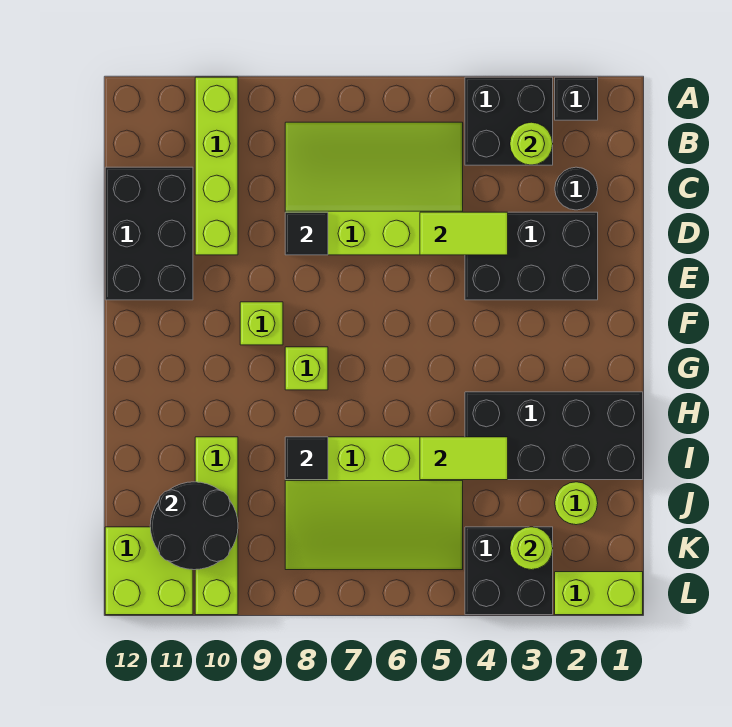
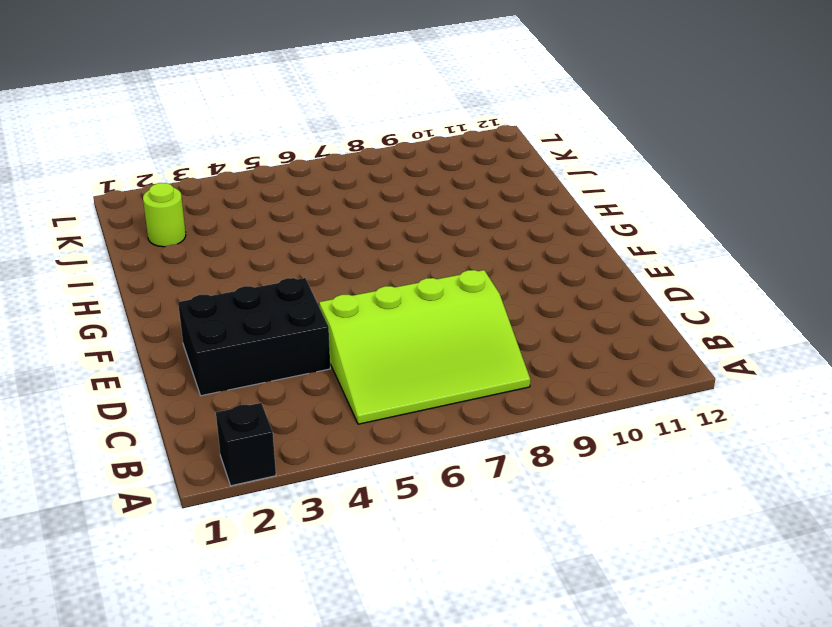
none -> black 2x2 brick [465,77,553,165]
none -> lime 1x4 brick [195,77,238,255]
none -> black 1x1 round brick [555,167,598,210]

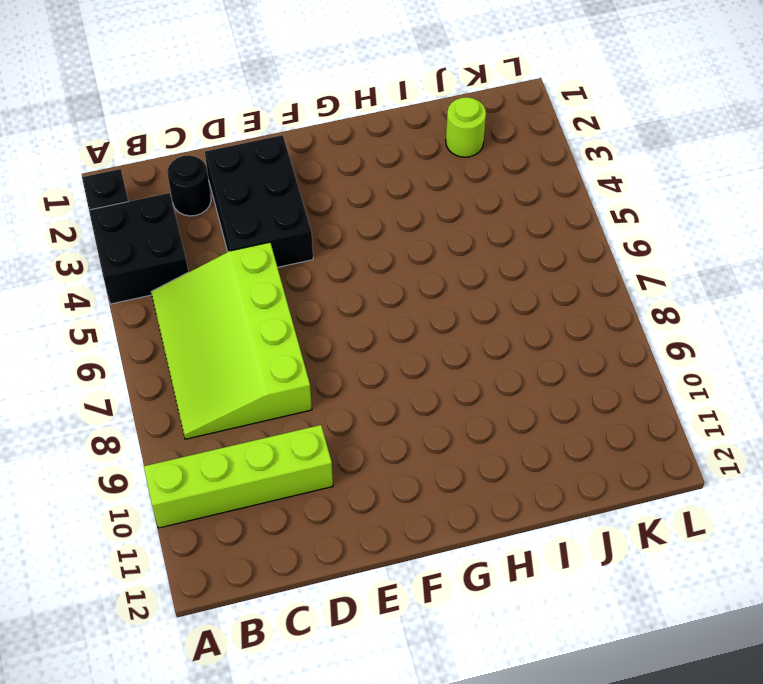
none -> black 2x3 brick [105,167,193,300]
none -> lime 1x1 brick [240,302,283,345]
none -> lime 1x1 brick [285,347,328,390]

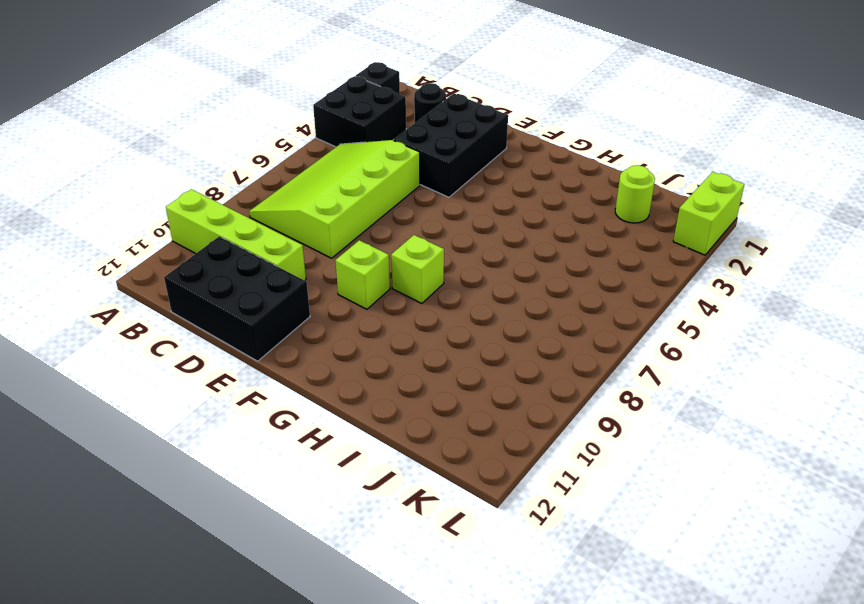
none -> black 2x4 brick [465,392,643,480]
none -> lime 3x4 slope [285,437,463,570]
none -> lime 1x4 brick [195,437,238,615]

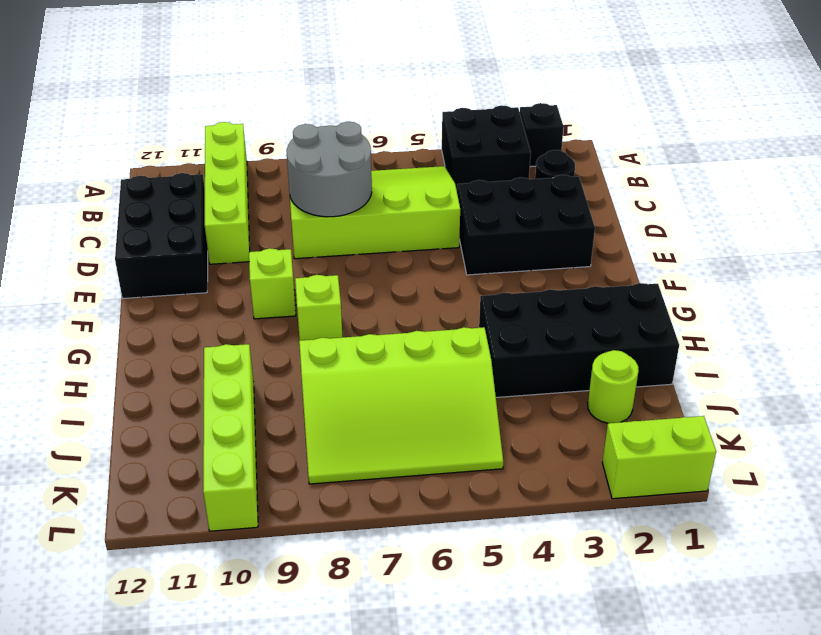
grey 2x2 round brick [287,122,372,217] -> black 1x1 tile [285,212,328,255]
none -> black 2x2 brick [465,527,553,615]
none -> lime 2x2 brick [105,527,193,615]
none -> lime 1x1 round brick [510,122,553,165]

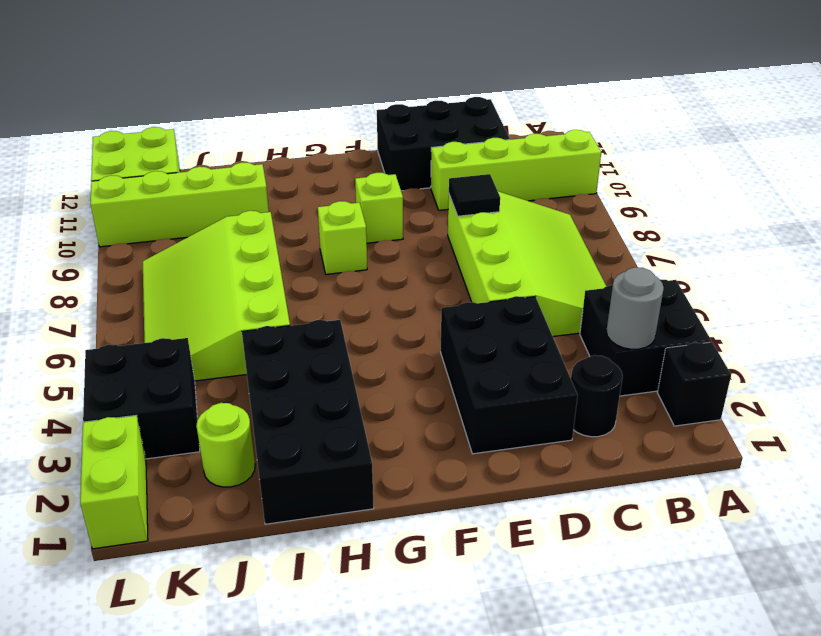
grey 1x1 round brick [606,267,664,349] -> lime 1x1 round brick [510,122,553,165]
none -> lime 1x2 tile [420,212,508,255]
none -> lime 1x2 tile [420,437,508,480]
none -> black 1x1 tile [285,437,328,480]

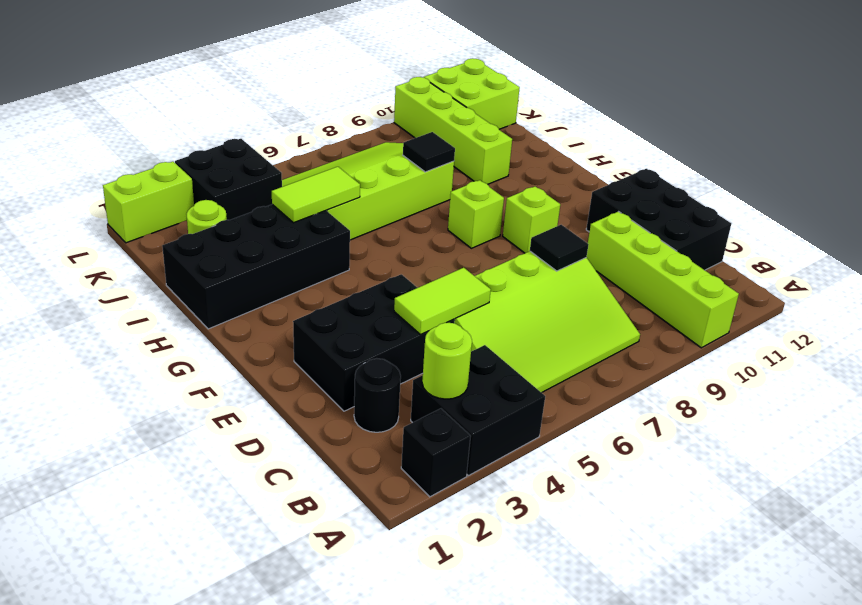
none -> black 2x2 round brick [150,482,238,570]
none -> lime 1x1 round brick [510,527,553,570]

